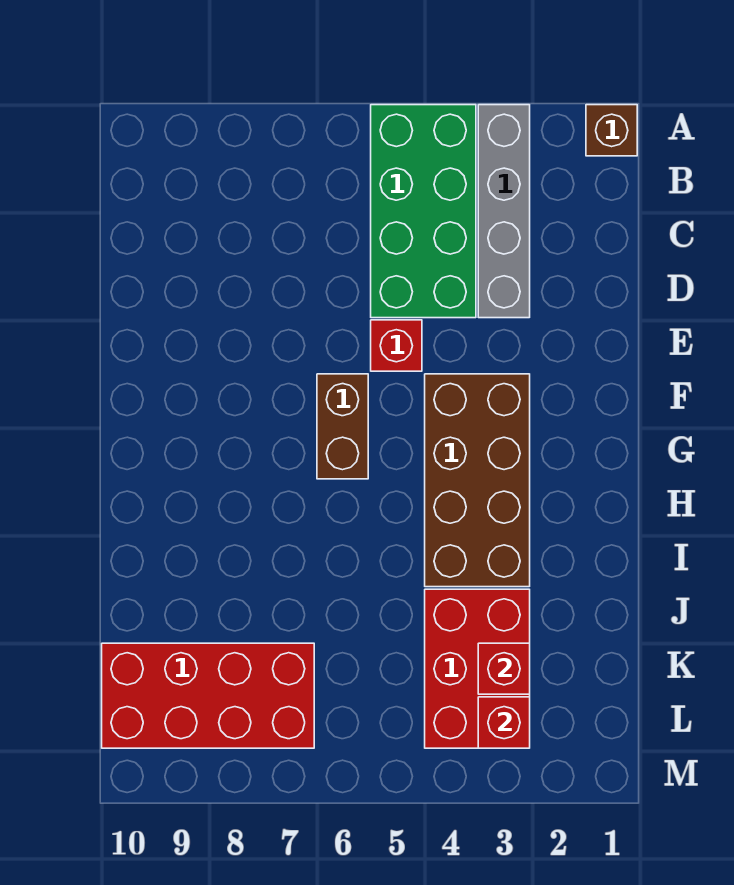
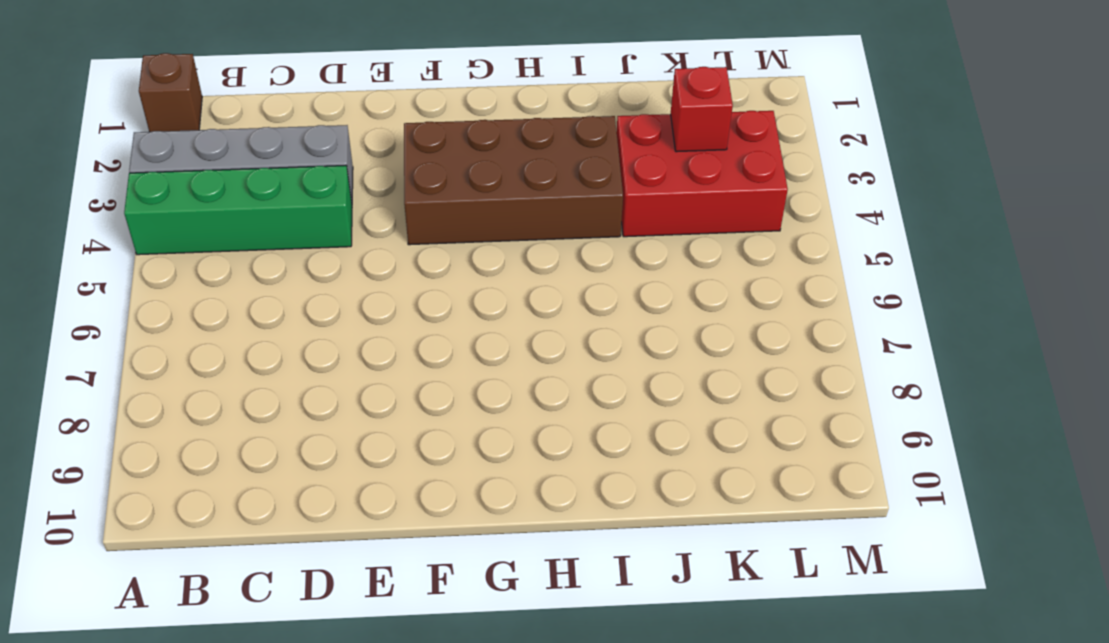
green 1x4 brick [124,165,352,255] -> green 2x4 brick [371,105,476,318]
none -> red 1x1 brick [371,320,422,371]
none -> brown 1x2 brick [317,374,368,479]

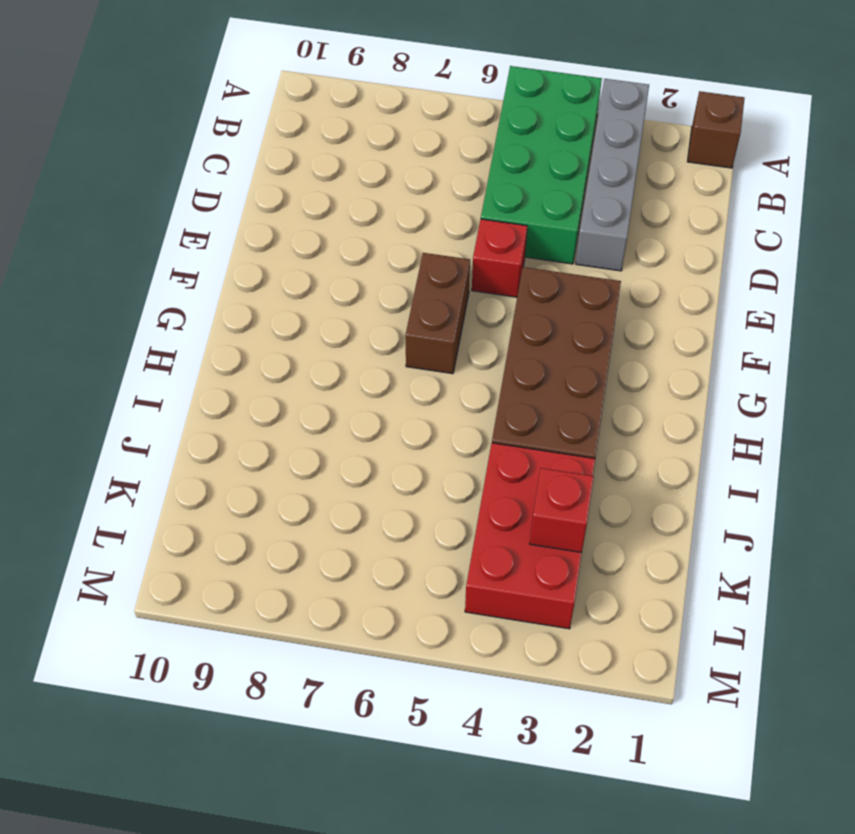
none -> red 2x4 brick [102,643,314,748]
none -> red 1x1 brick [478,697,530,748]

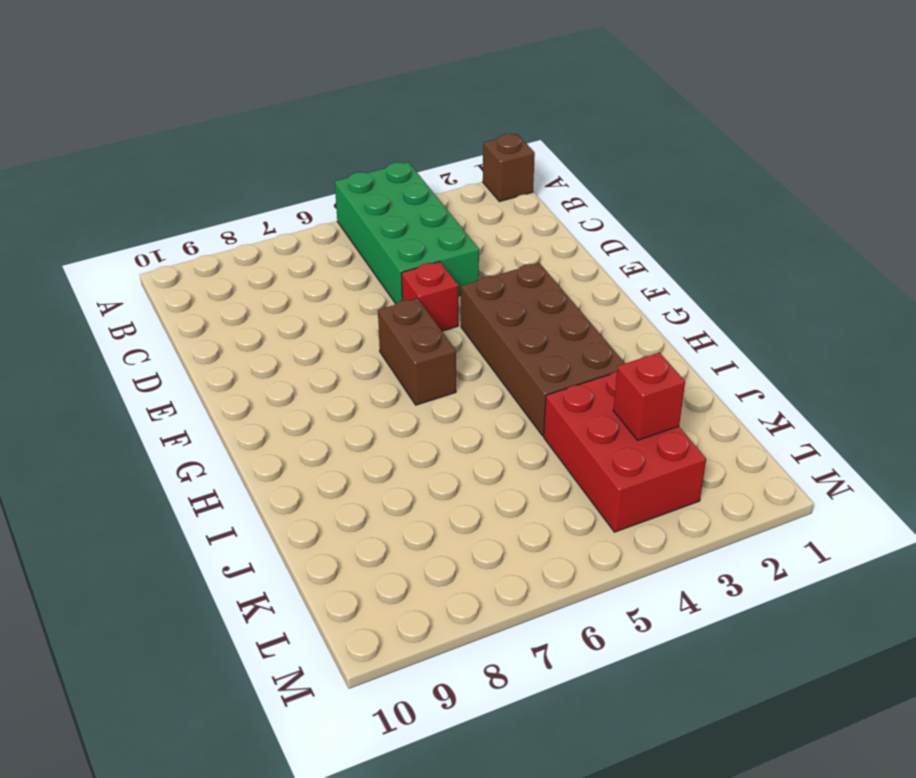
none -> grey 1x4 brick [478,105,530,318]
none -> red 2x4 brick [102,643,314,748]

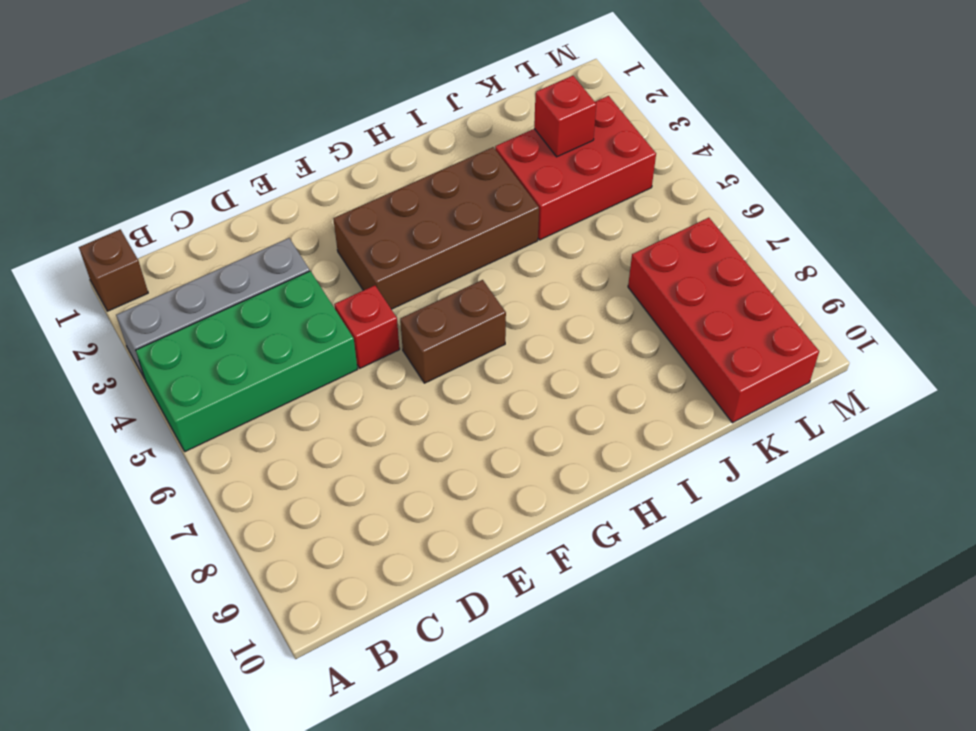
none -> red 1x1 brick [478,697,530,748]

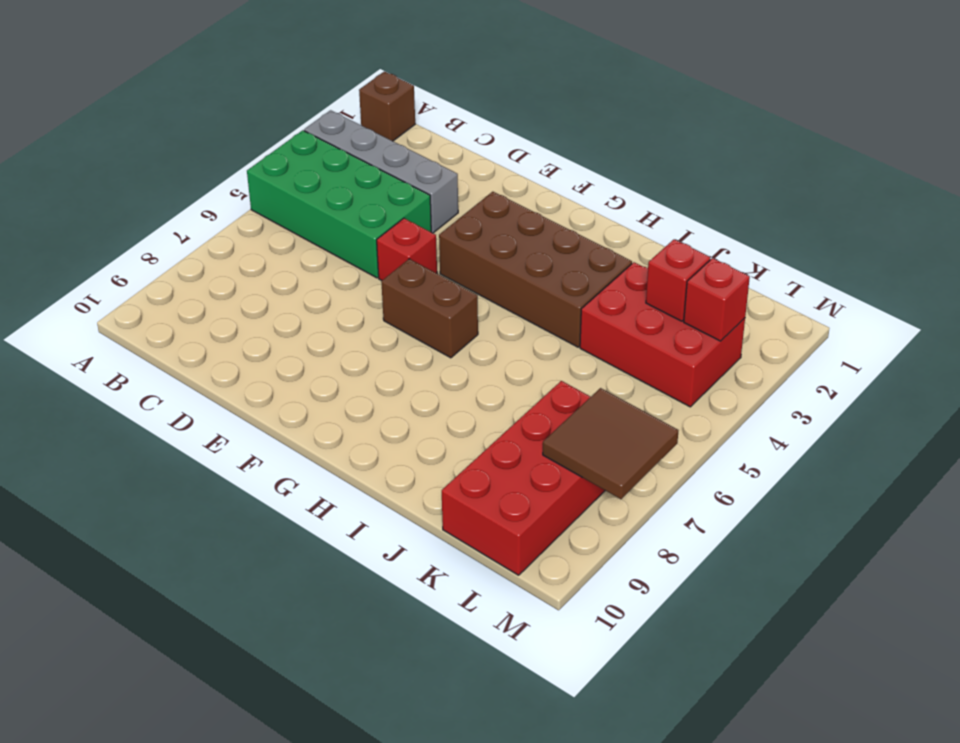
brown 2x2 tile [543,388,679,499] -> none

